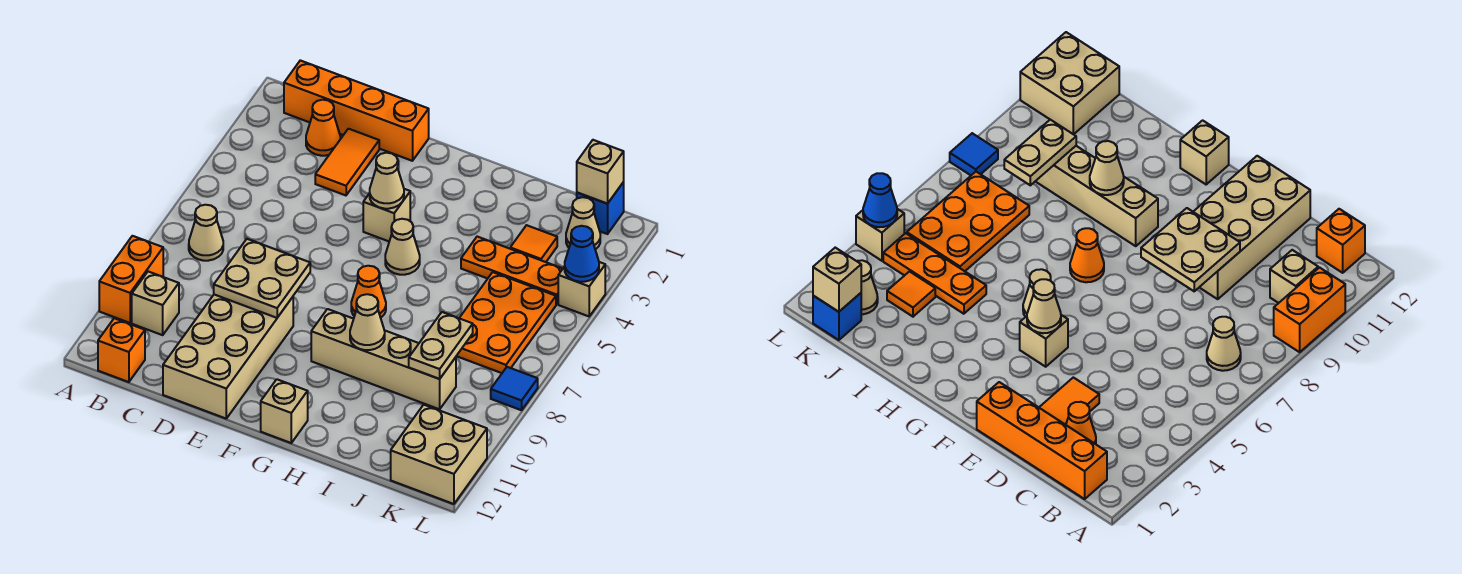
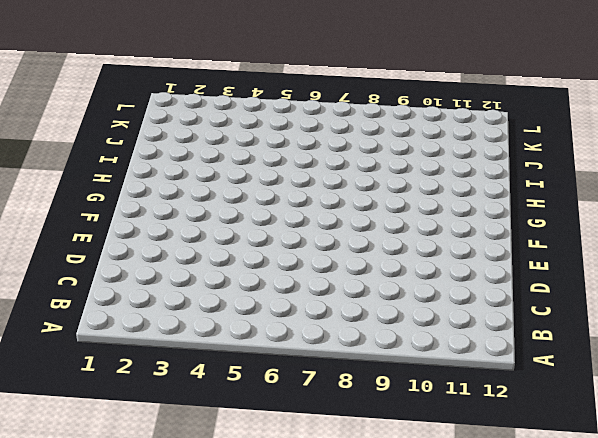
none -> orange 1x2 brick [99,236,163,323]
none -> orange 1x4 brick [284,60,429,161]
none -> tan 1x1 cone [189,205,223,261]

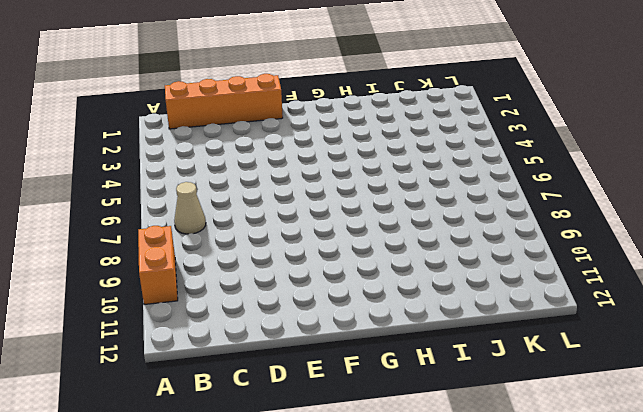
none -> tan 1x1 brick [132,272,179,335]
none -> orange 1x1 brick [98,318,145,382]
none -> orange 1x1 cone [306,100,340,156]

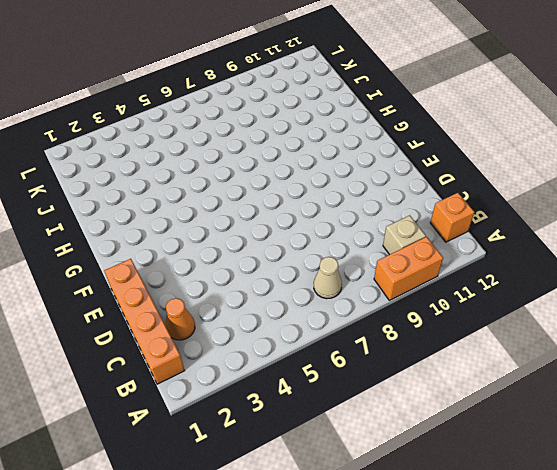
none -> orange 1x2 tile [315,129,379,195]
none -> tan 2x4 brick [163,295,293,418]
none -> tan 1x1 brick [363,189,410,241]

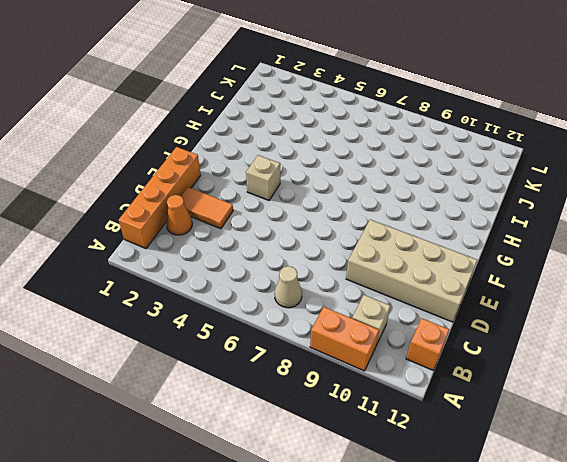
none -> tan 1x1 cone [385,219,420,275]
none -> orange 1x1 cone [351,266,386,318]
none -> tan 1x4 brick [311,309,456,409]

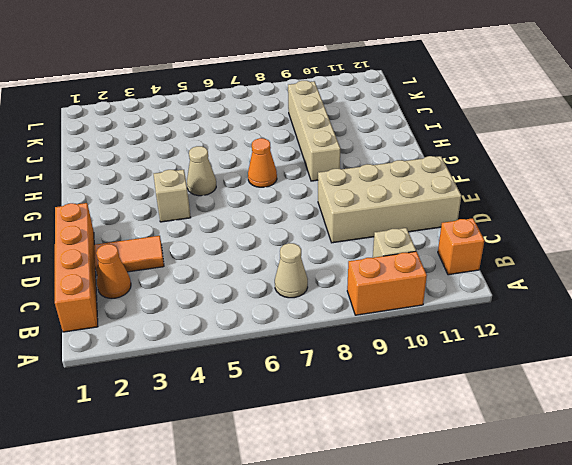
none -> tan 1x1 brick [261,379,308,443]
none -> orange 1x3 plate [461,237,563,304]
none -> orange 1x1 tile [510,225,557,262]

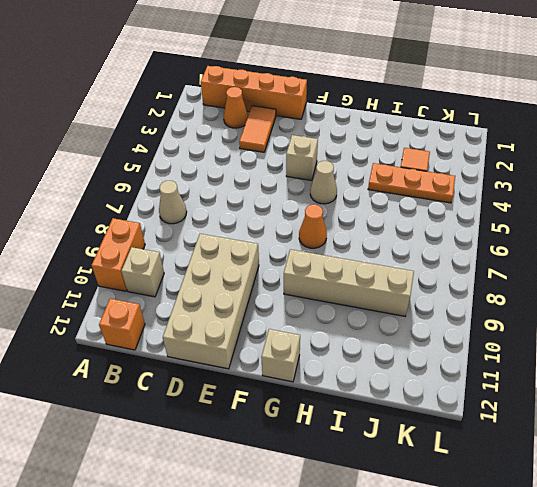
none -> orange 2x3 plate [457,272,556,373]
none -> blue 1x1 brick [577,182,624,234]
none -> tan 1x1 cone [566,197,600,250]

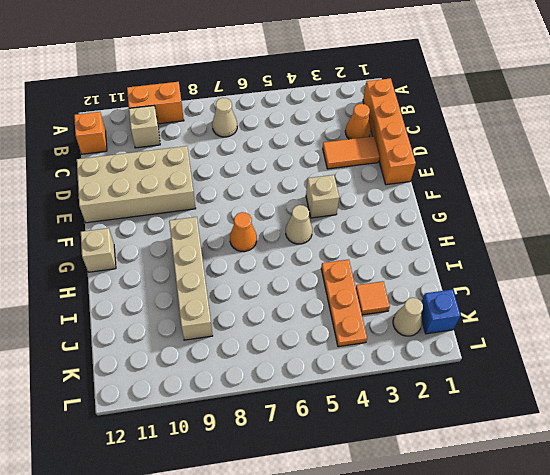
none -> orange 2x3 plate [457,272,556,373]
none -> tan 2x2 brick [391,405,487,504]
none -> tan 1x1 brick [558,262,605,316]

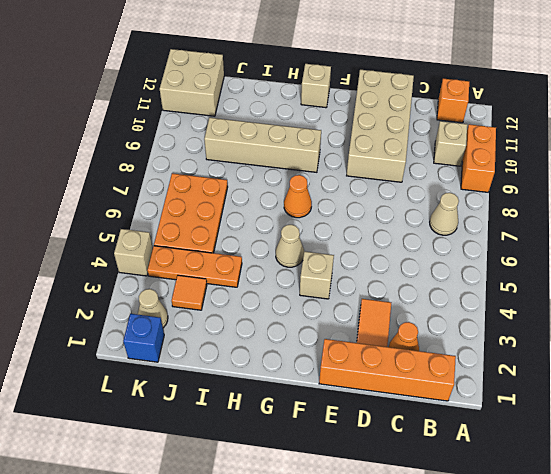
none -> blue 1x1 tile [491,367,538,410]
none -> tan 2x2 plate [214,239,310,318]
none -> tan 1x1 cone [370,153,404,209]

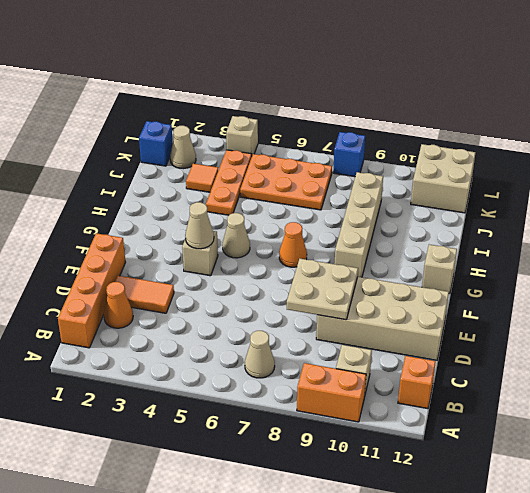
blue 1x1 brick [333,132,365,177] -> blue 1x1 tile [491,367,538,410]
none -> tan 1x1 cone [350,294,385,350]
none -> tan 1x2 plate [409,312,473,379]
none -> tan 1x1 brick [577,140,624,204]

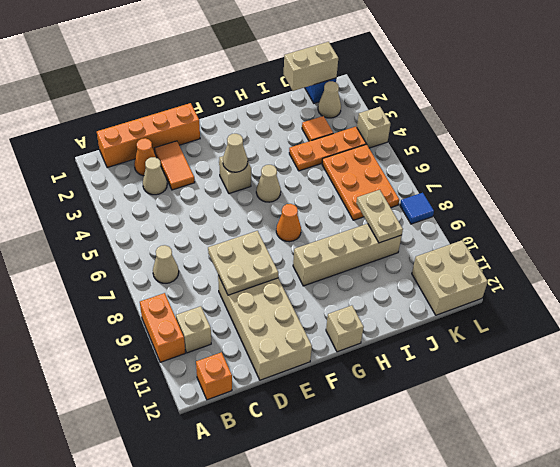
tan 1x1 cone [143,157,167,195] -> tan 1x1 cone moved to [350,294,385,350]
tan 1x2 brick [284,42,338,91] -> tan 1x1 brick [577,140,624,204]
none -> blue 1x1 cone [565,226,599,282]

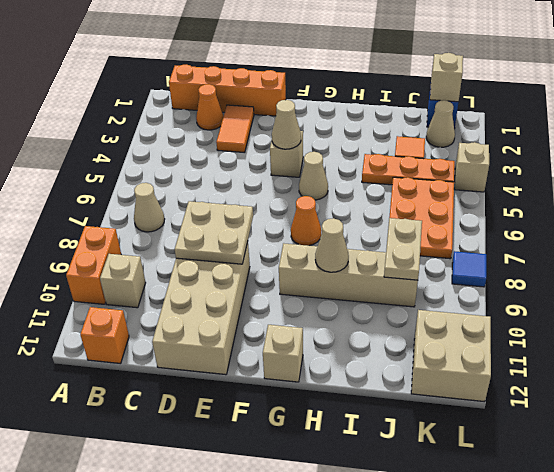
none -> blue 1x1 cone [565,226,599,282]

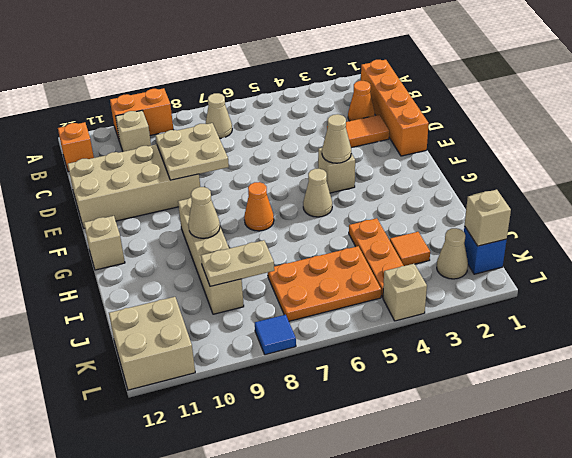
none -> blue 1x1 cone [565,226,599,282]

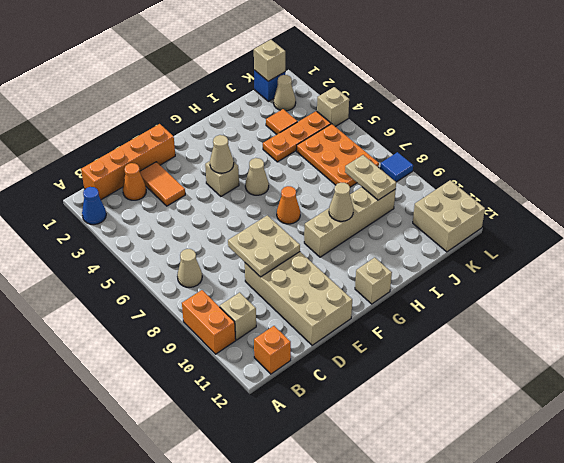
blue 1x1 cone [82,187,106,224] -> blue 1x1 cone moved to [565,226,599,282]

